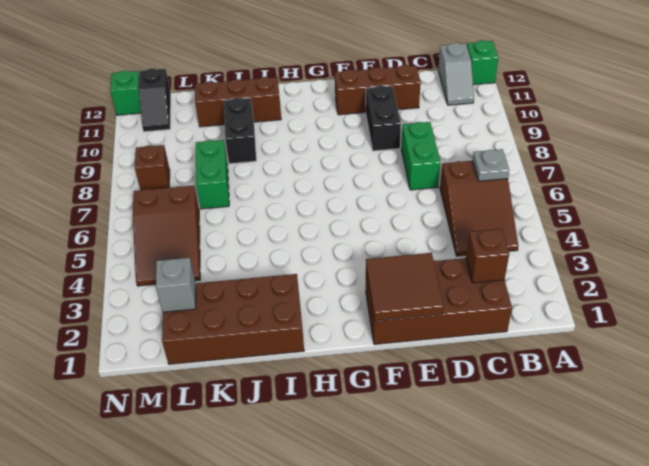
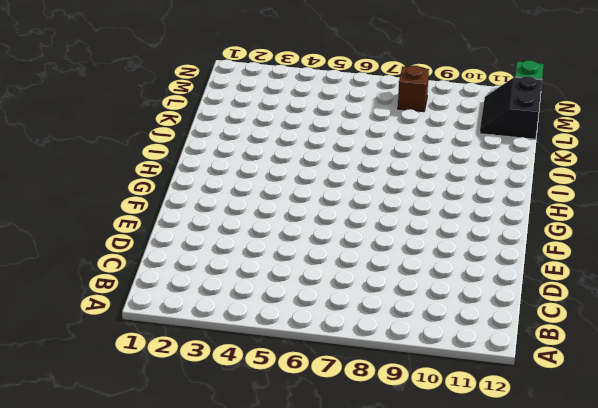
black 2x2 slope [480,76,542,139] -> black 1x2 slope [139,68,171,132]
none -> green 1x1 brick [467,40,498,85]
none -> brown 2x3 slope [440,161,518,256]
none -> grey 1x2 slope [438,43,474,105]

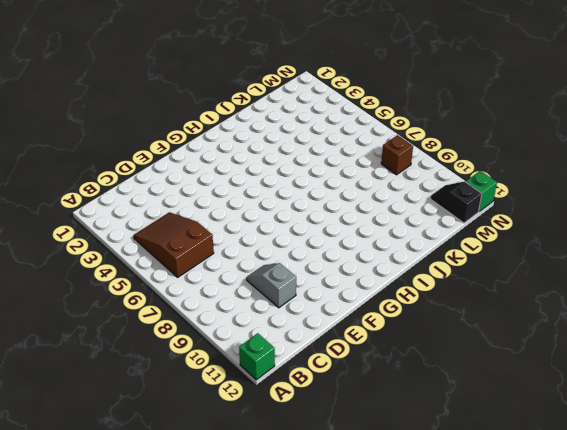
grey 1x2 slope [247,263,296,308] -> grey 1x2 slope moved to [438,43,474,105]
none -> brown 2x4 brick [366,258,512,345]
none -> green 1x2 brick [401,122,440,190]
none -> brown 1x3 brick [335,65,421,115]

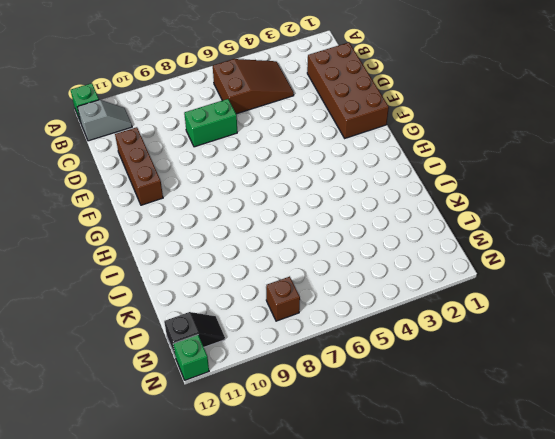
none -> black 1x2 brick [366,86,401,151]
none -> brown 2x4 brick [162,274,304,364]
none -> brown 1x3 brick [195,77,281,127]

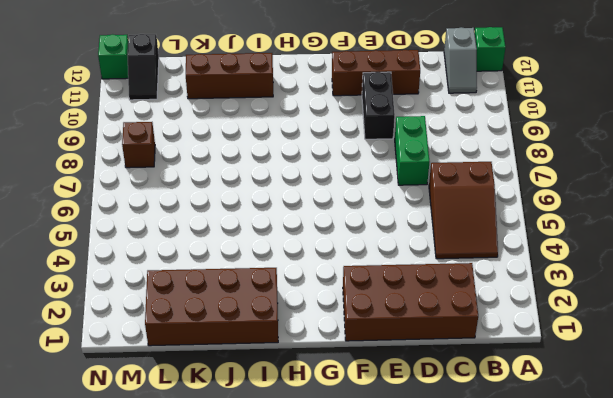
none -> black 1x2 brick [224,98,256,164]
none -> green 1x2 brick [196,140,229,209]
none -> brown 2x3 slope [133,186,200,286]

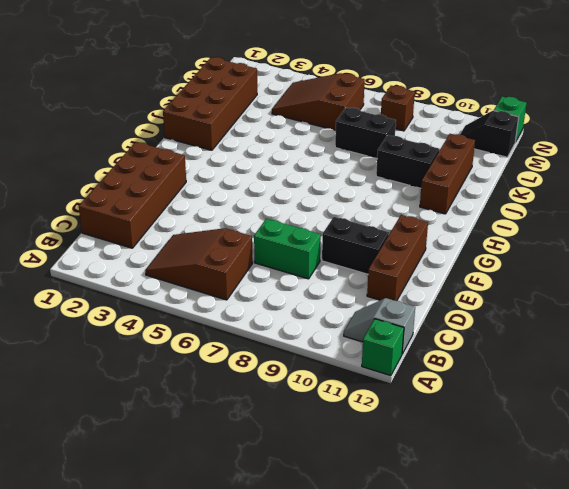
black 1x2 brick [335,107,396,158] -> green 1x2 brick [196,140,229,209]
none -> grey 1x1 plate [473,149,509,181]
none -> brown 1x1 brick [466,229,509,283]
none -> brown 2x2 tile [366,253,444,321]

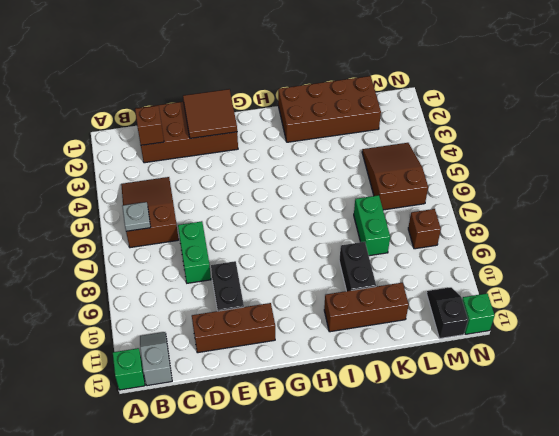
none -> grey 1x1 brick [156,258,196,312]

